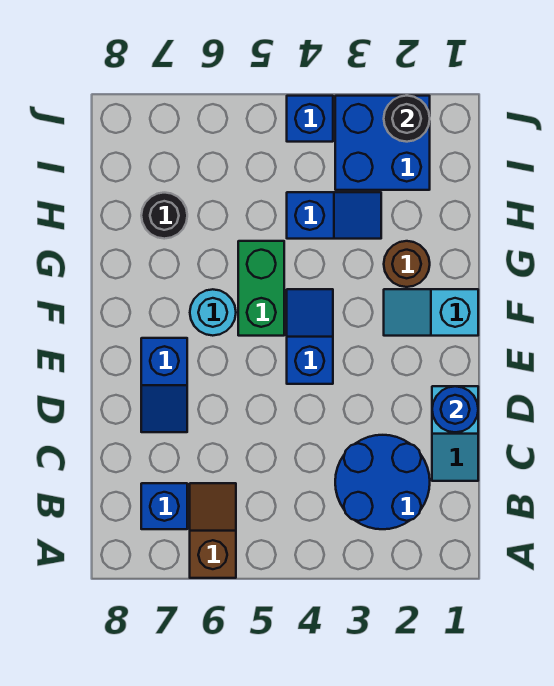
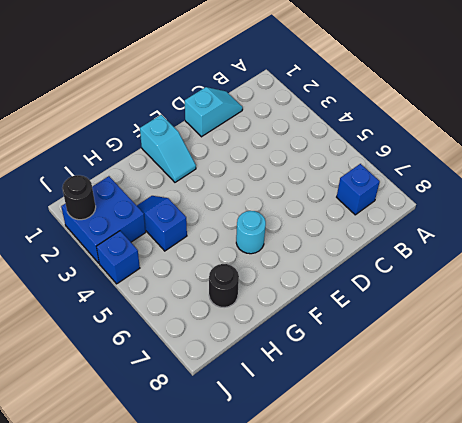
none -> brown 1x2 slope [190,483,236,578]
none -> blue 2x2 round brick [335,435,430,529]
none -> blue 1x2 slope [141,338,187,432]

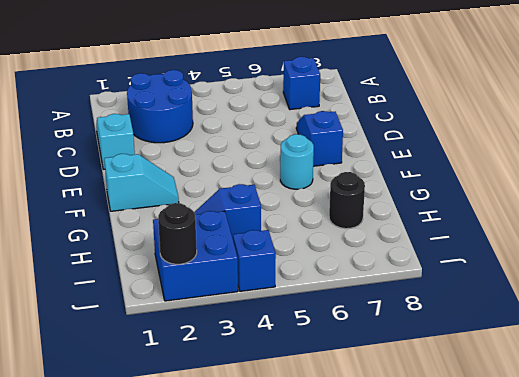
none -> brown 1x2 slope [190,483,236,578]
none -> blue 1x2 slope [287,289,333,384]
none -> green 1x2 brick [238,241,284,336]

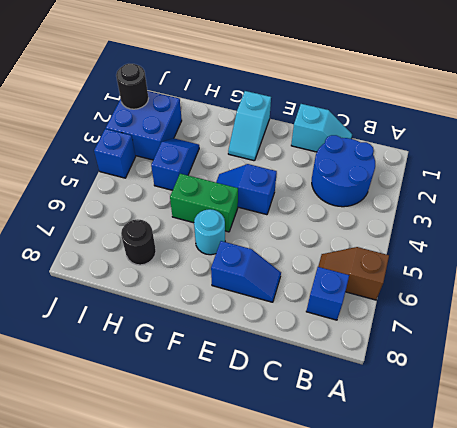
none -> brown 1x1 round brick [384,241,430,287]
none -> blue 1x1 round brick [432,386,478,432]

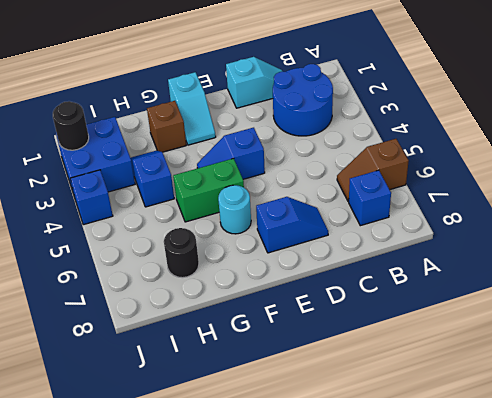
brown 1x1 brick [147,101,186,152] -> brown 1x1 round brick [384,241,430,287]
none -> blue 1x1 round brick [432,386,478,432]

